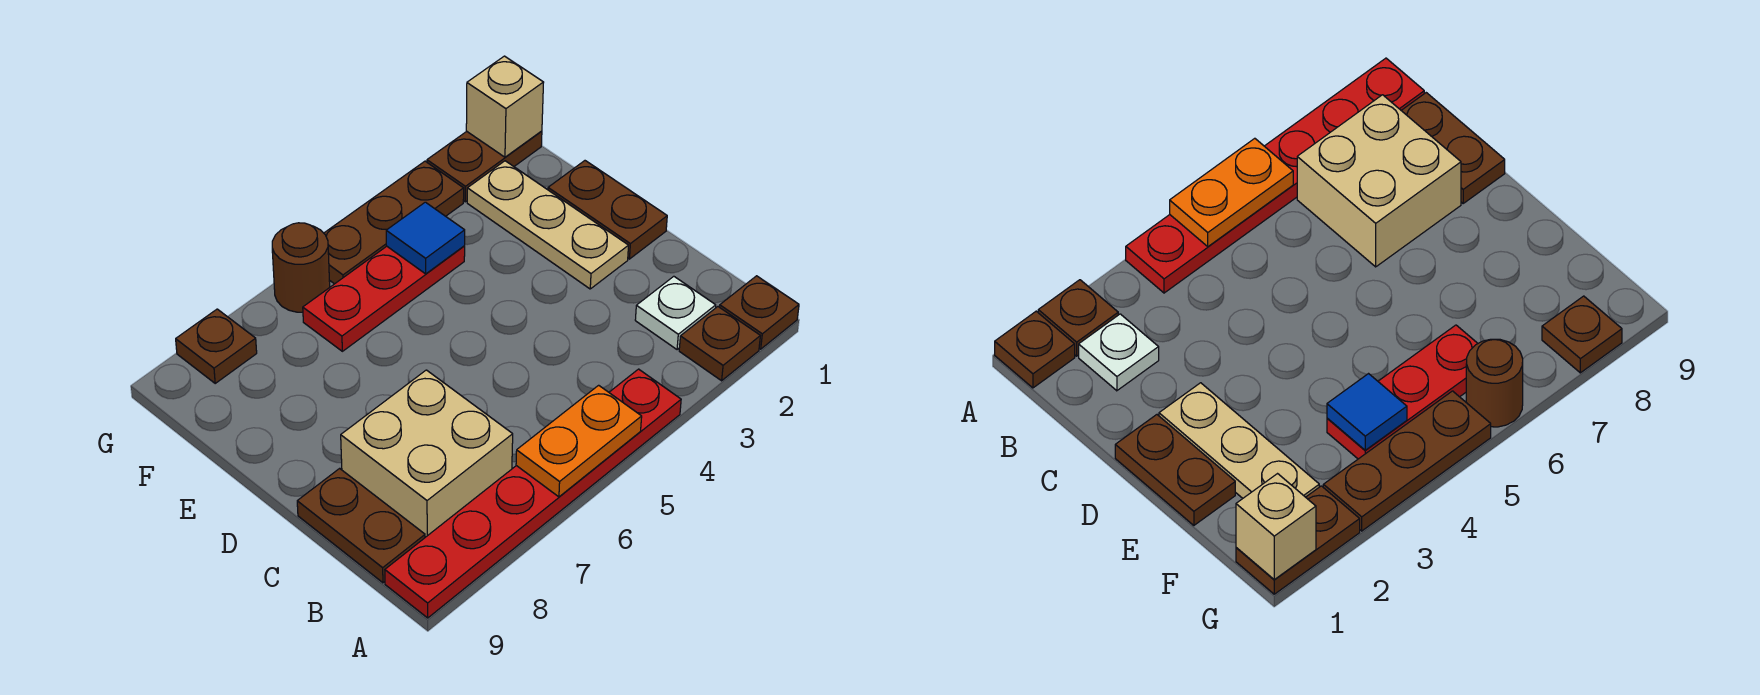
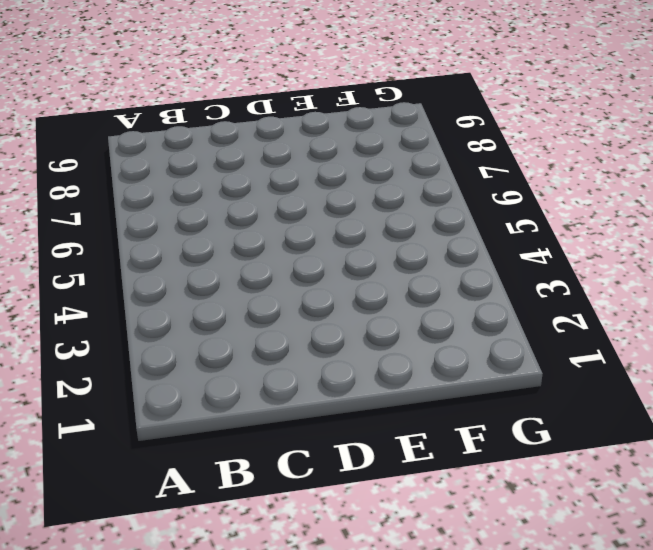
none -> brown 1x1 plate [720,276,799,349]
none -> brown 1x1 plate [679,307,760,381]
none -> red 1x6 plate [385,369,681,618]

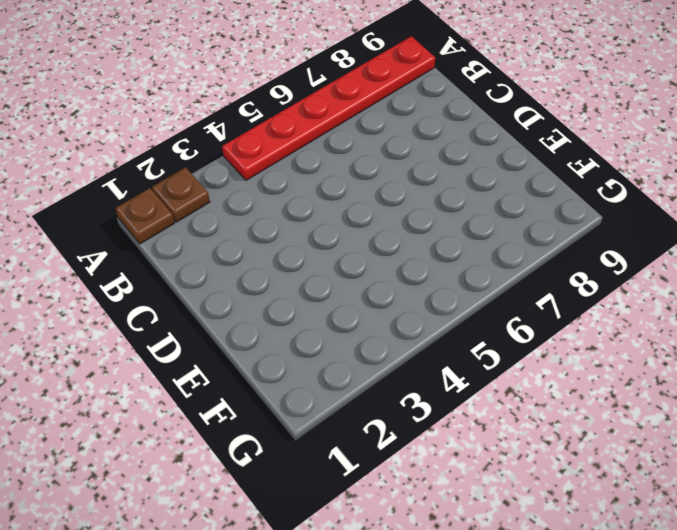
none -> white 1x1 plate [635,276,716,350]
none -> tan 2x2 brick [341,370,513,537]
none -> brown 1x2 plate [297,468,425,583]

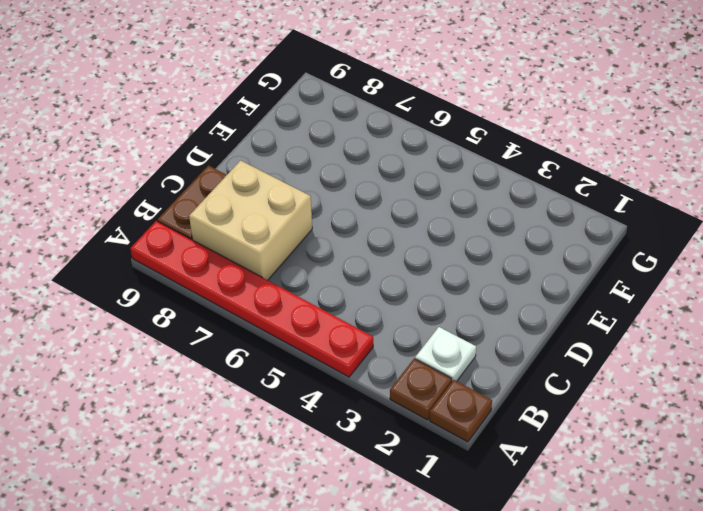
none -> brown 1x2 plate [548,161,667,259]
none -> tan 1x3 plate [467,161,629,289]
none -> red 1x3 plate [303,246,465,351]

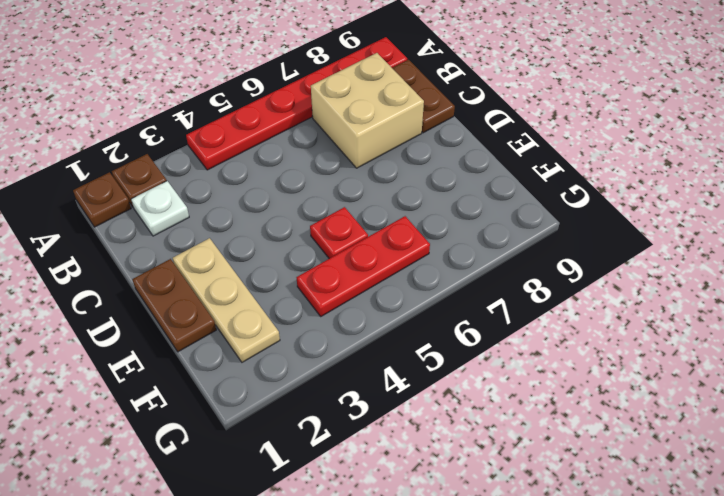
red 1x1 plate [310,207,368,259] -> none
none -> brown 1x2 plate [427,131,542,202]
none -> brown 1x3 plate [324,161,464,284]
none -> brown 1x1 round brick [272,223,330,312]

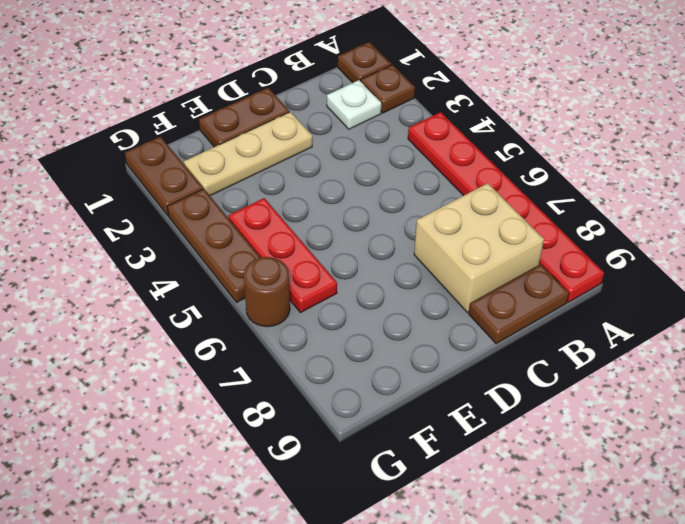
none -> brown 1x1 plate [176,309,257,383]
none -> orange 1x2 plate [516,385,642,497]
none -> blue 1x1 tile [386,202,465,274]

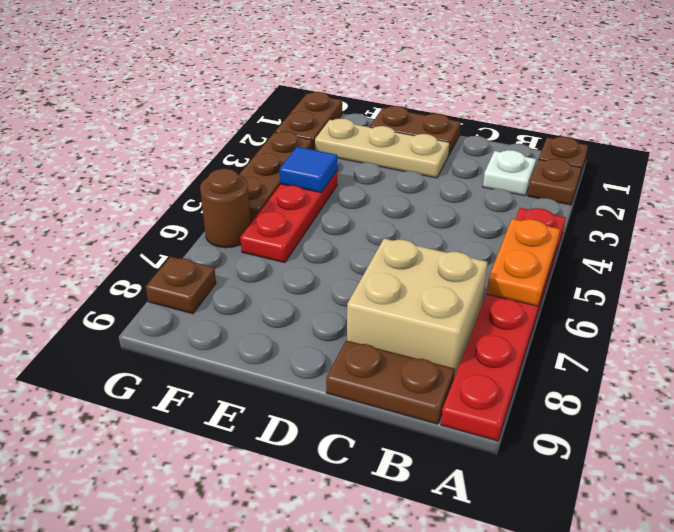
none -> tan 1x1 brick [466,56,544,157]

